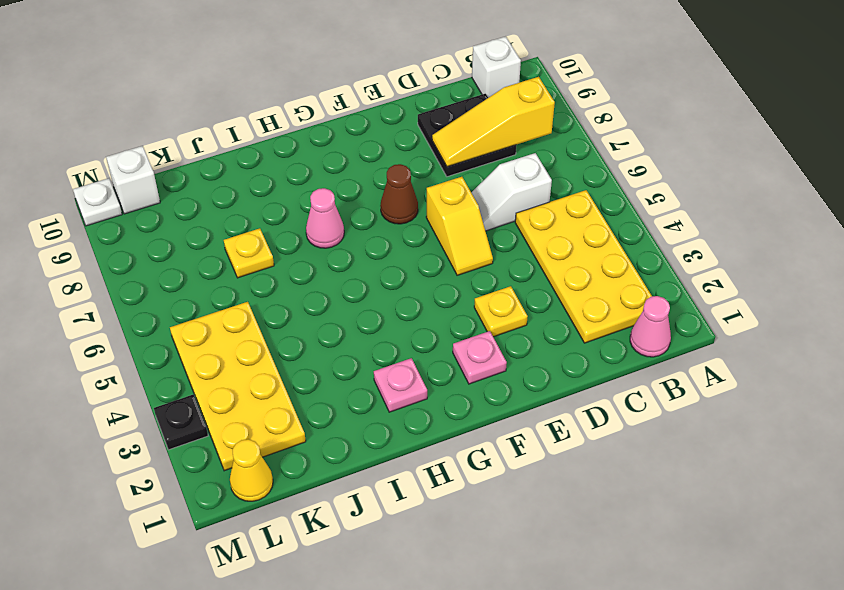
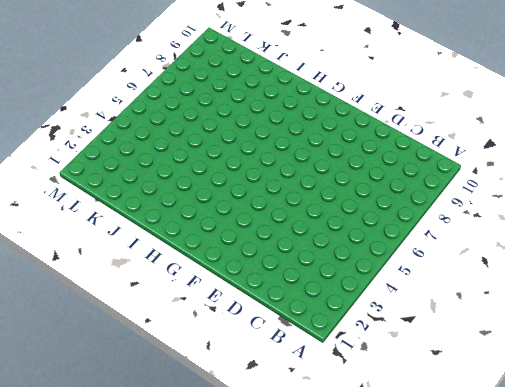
none -> pink 1x1 cone [630,296,671,357]
none -> yellow 2x4 plate [515,190,652,343]
none -> white 1x1 brick [472,36,521,98]

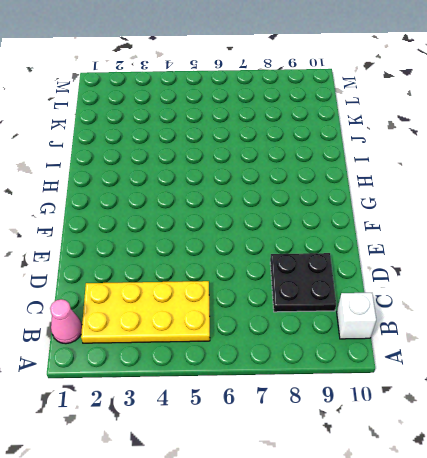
none -> white 1x2 slope [471,153,552,231]
none -> yellow 1x1 plate [474,286,528,337]
none -> yellow 1x2 slope [426,177,493,275]

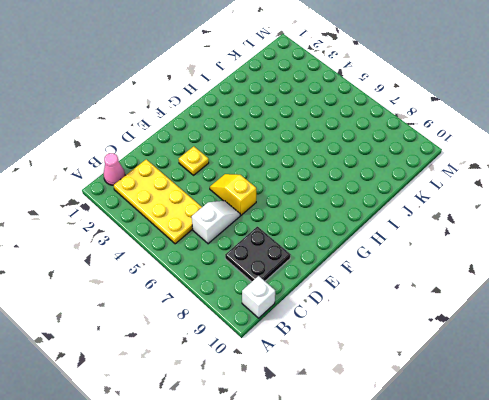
none -> pink 1x1 plate [453,331,507,384]
none -> brown 1x1 cone [380,164,418,224]
none -> pink 1x1 plate [374,358,427,412]

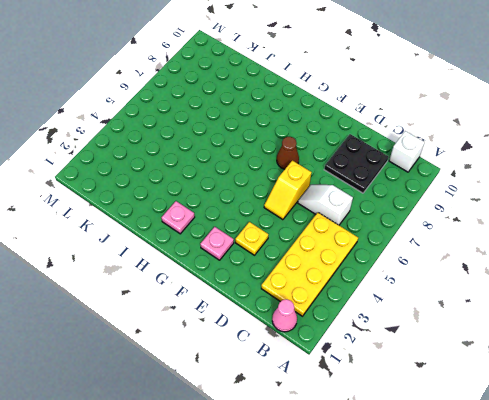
none -> pink 1x1 cone [306,188,344,248]
none -> yellow 1x1 plate [224,228,274,278]
none -> yellow 2x4 plate [170,302,306,471]

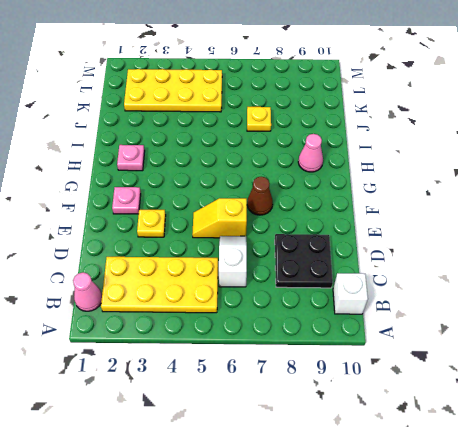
pink 1x1 cone [298,134,323,172] -> pink 1x1 cone moved to [306,188,344,248]
none -> yellow 1x1 cone [230,439,273,501]
none -> white 1x1 brick [106,146,160,214]
none -> black 1x1 plate [154,395,208,450]

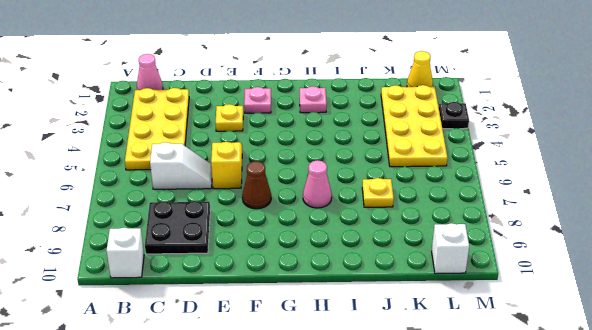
none -> white 1x1 plate [73,178,122,226]
none -> yellow 1x3 slope [432,77,555,167]

